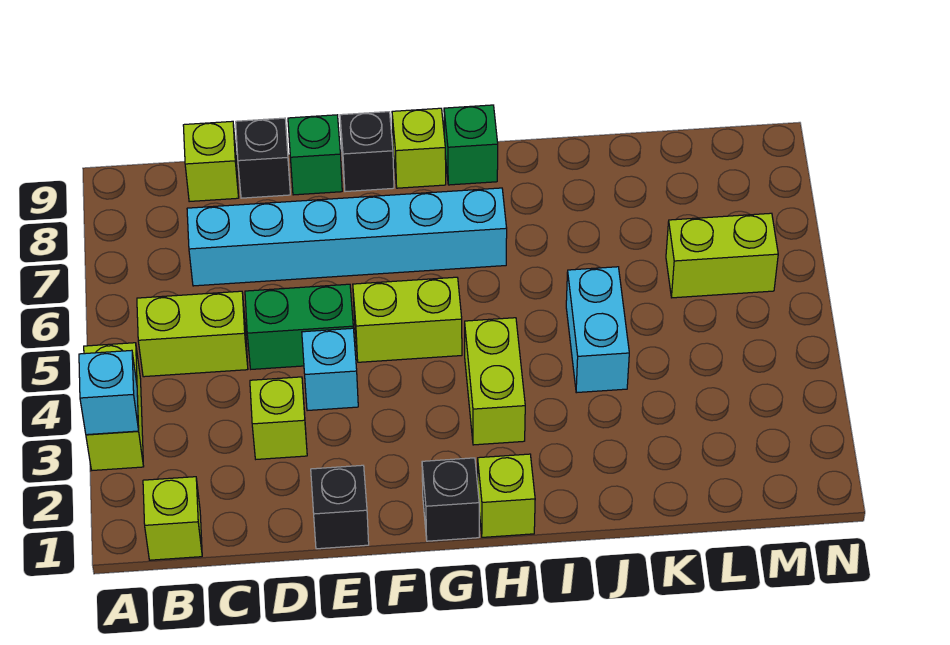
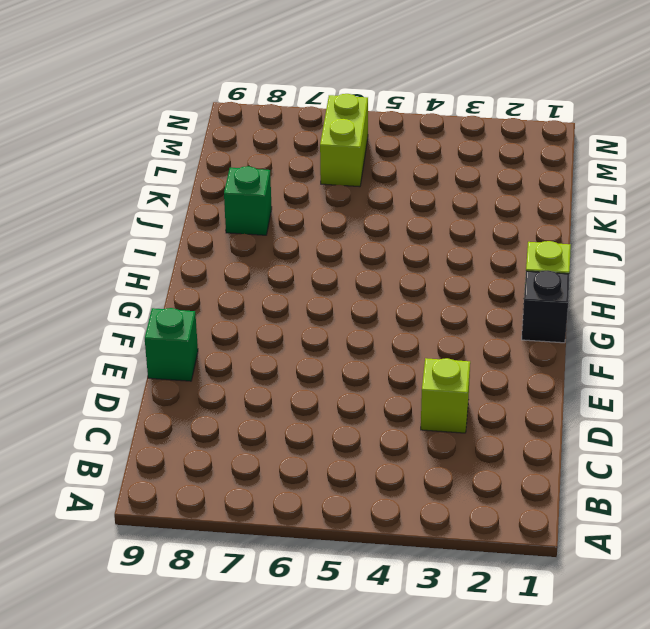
green 1x1 brick [224,166,272,235] -> green 1x1 brick moved to [444,105,498,185]
none -> lime 1x2 brick [84,343,144,470]
none -> lime 1x1 brick [143,477,202,560]
none -> lime 1x2 brick [137,291,248,377]

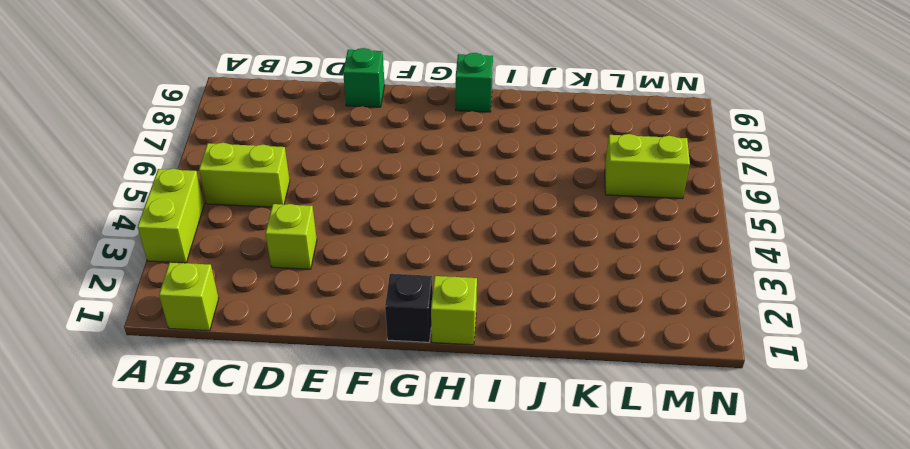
none -> cyan 1x6 brick [187,188,507,286]
none -> lime 1x1 brick [183,121,239,202]
none -> green 1x2 brick [245,284,353,369]

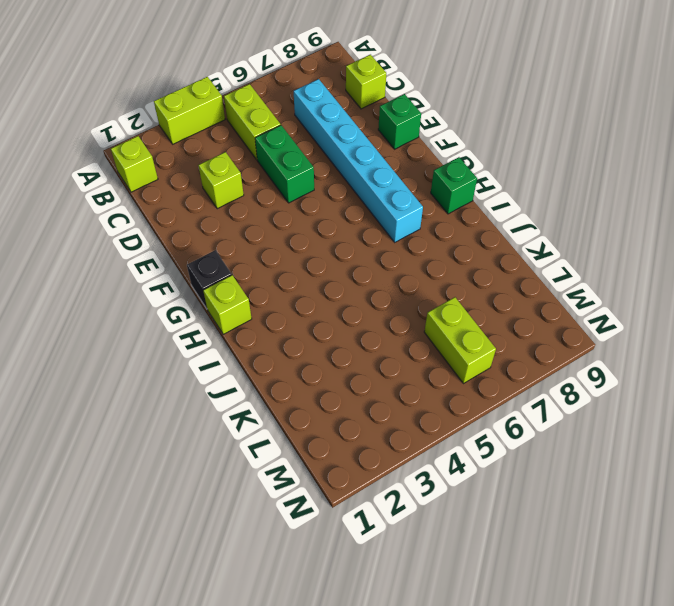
none -> black 1x1 brick [236,118,290,198]
none -> black 1x1 brick [311,465,369,549]
none -> cyan 1x1 brick [302,328,358,411]

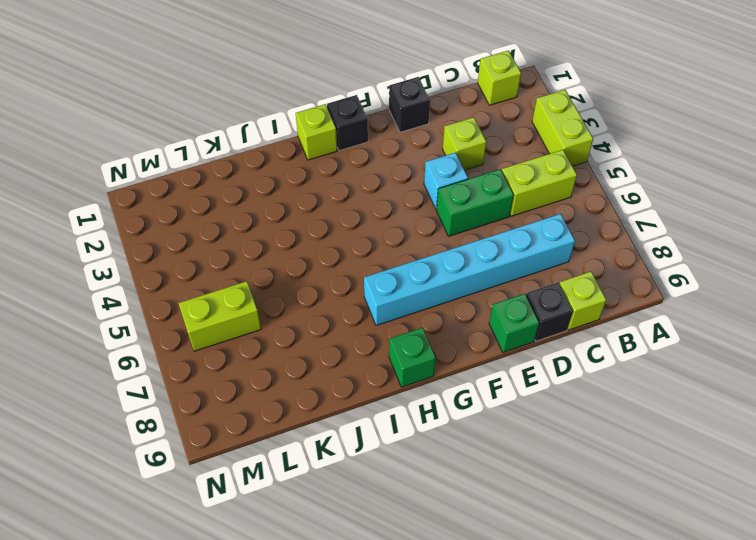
none -> lime 1x2 brick [353,277,462,362]
none -> black 1x1 brick [340,112,394,192]
none -> lime 1x1 brick [392,108,446,188]

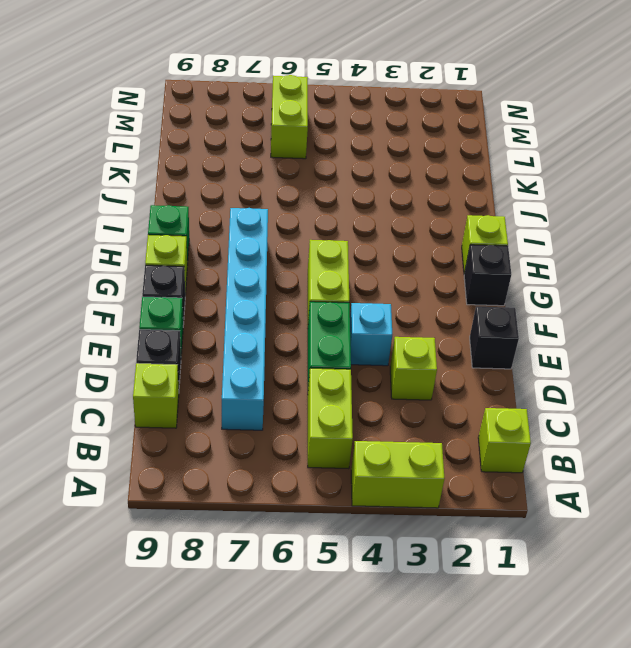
none -> lime 1x2 brick [465,318,525,445]
none -> cyan 1x2 brick [566,267,629,393]
none -> cyan 1x1 brick [79,350,139,435]

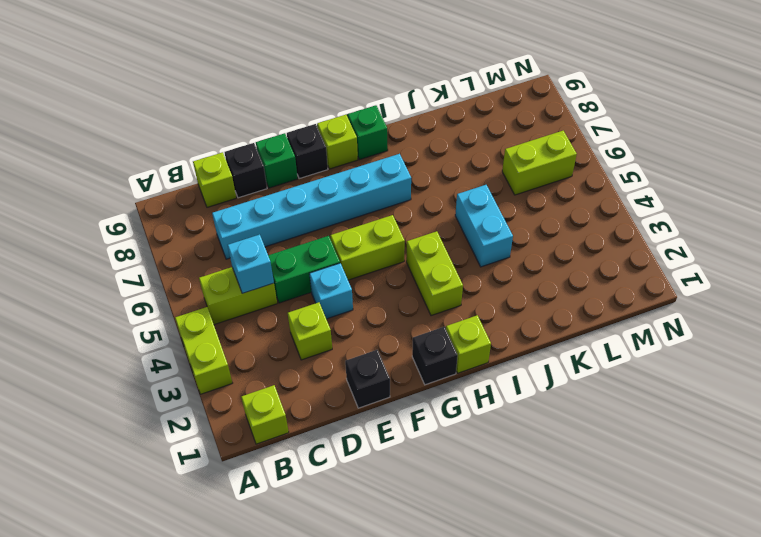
cyan 1x1 brick [228,235,274,293] -> cyan 1x1 brick moved to [79,350,139,435]

